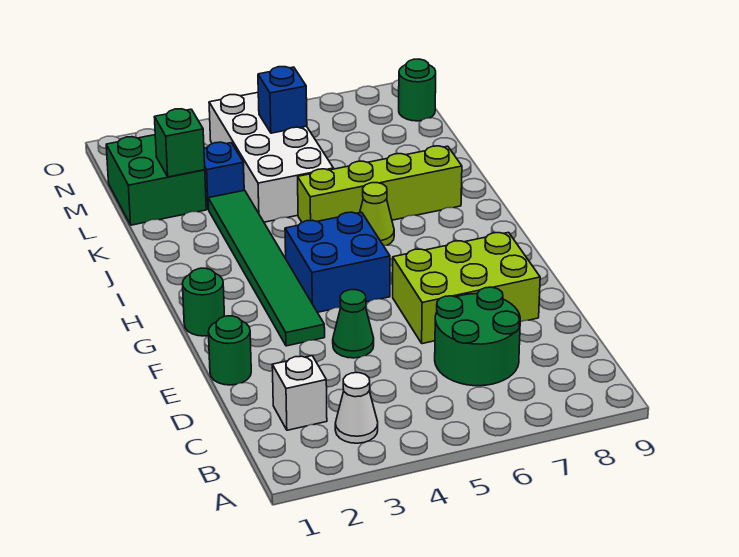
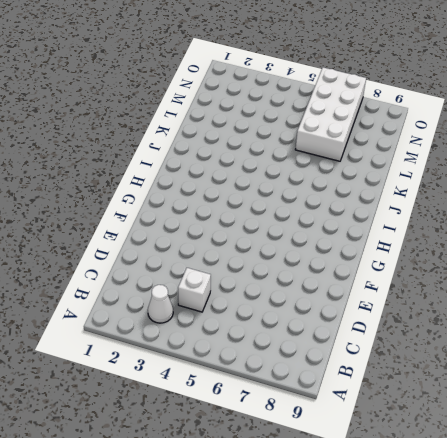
white 1x1 brick [178,268,211,312] -> white 1x1 brick moved to [272,356,327,430]
white 2x4 brick [295,67,366,161] -> white 2x4 brick moved to [209,93,334,222]
none -> green 2x2 round brick [435,287,520,386]
none -> green 1x1 round brick [208,316,251,385]
none -> green 1x1 cone [333,290,374,358]

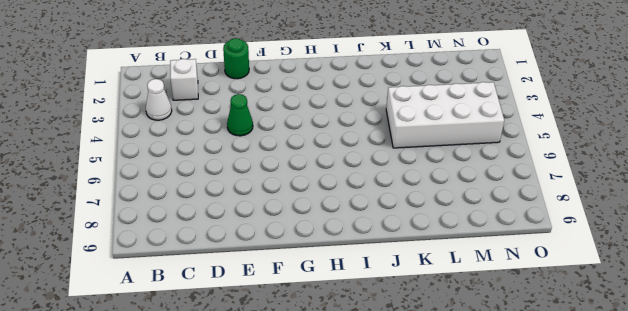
none -> green 2x2 round brick [435,287,520,386]
none -> lime 2x3 brick [393,232,540,344]
none -> green 1x6 tile [208,190,325,346]

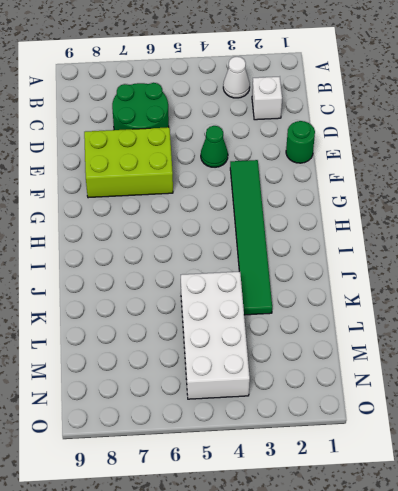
none -> green 1x1 round brick [182,268,224,336]
none -> blue 2x2 brick [285,212,390,312]
none -> lime 1x1 cone [360,183,394,246]

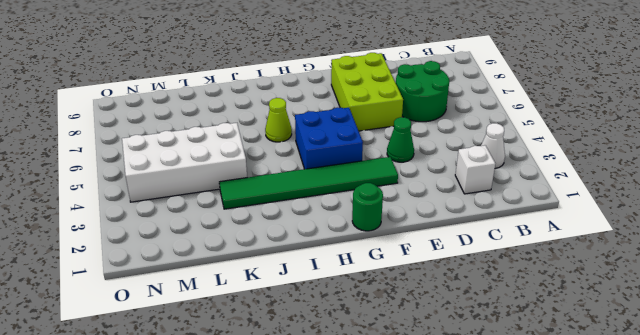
none -> green 1x1 round brick [208,316,251,385]
none -> lime 1x4 brick [298,146,462,222]
none -> green 2x2 brick [106,135,206,225]

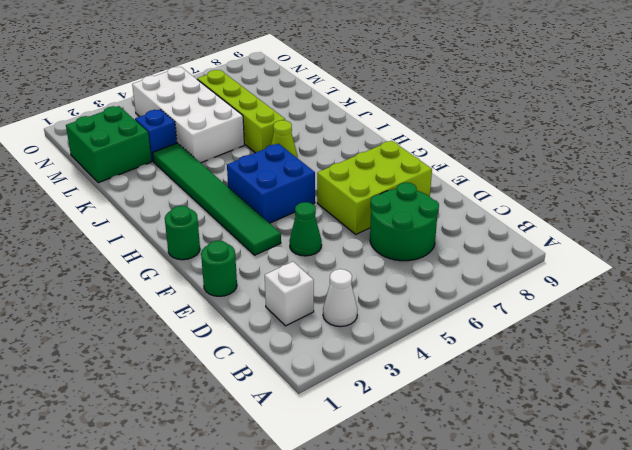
lime 1x4 brick [197,70,285,153] -> lime 1x4 brick turned to [298,146,462,222]
none -> green 1x1 round brick [399,59,436,121]
none -> green 1x1 brick [154,109,205,177]
none -> blue 1x1 brick [258,67,307,133]

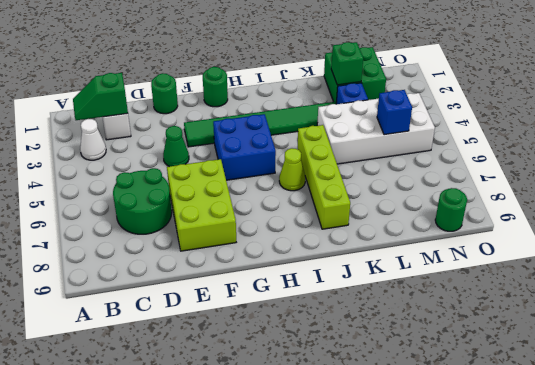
green 1x2 slope [73,73,128,120] -> none

